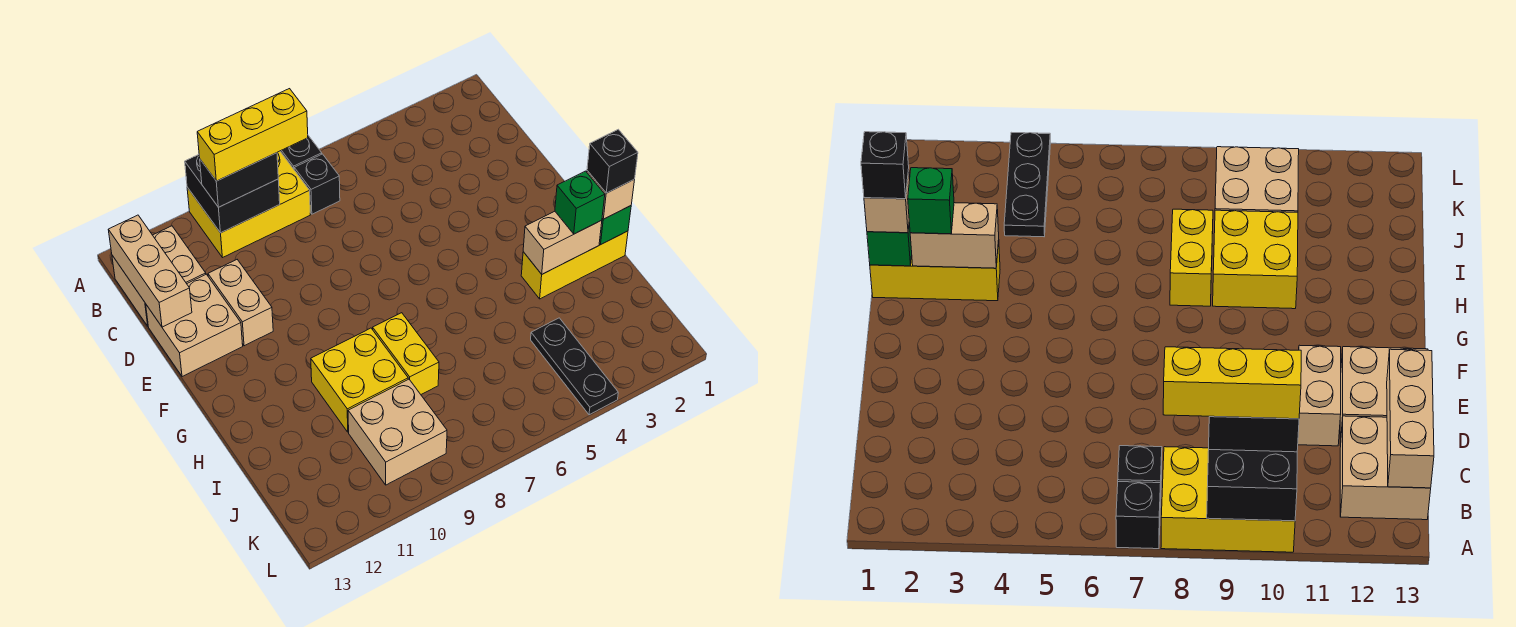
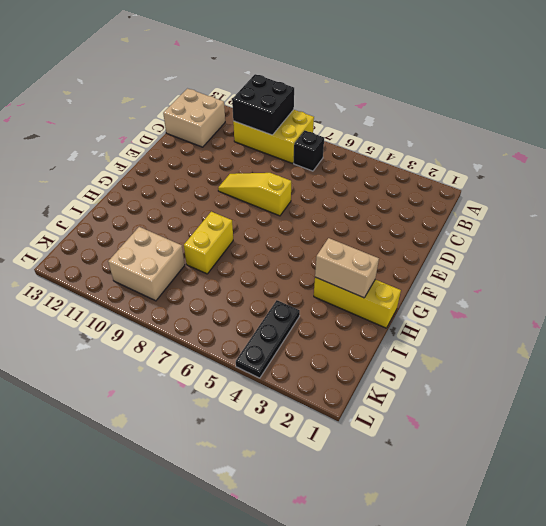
yellow 1x3 slope [218,173,291,216] -> none
none -> black 1x1 brick [280,136,322,169]
none -> tan 1x2 brick [208,260,273,346]
none -> tan 2x2 brick [146,274,243,377]

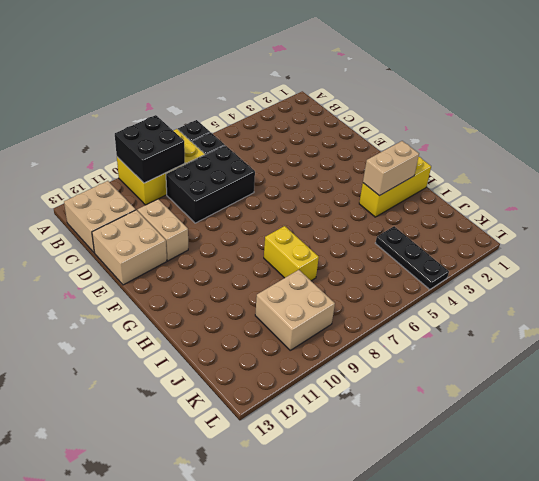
black 2x3 brick [166,145,255,223] -> none
none -> yellow 2x2 brick [311,328,408,432]
none -> tan 1x3 brick [108,215,192,327]
none -> green 1x1 brick [599,206,631,245]

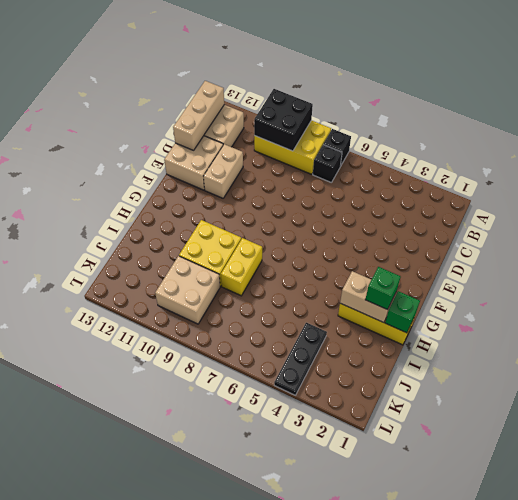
none -> black 1x2 brick [200,153,278,207]
none -> tan 1x1 brick [587,171,635,219]
none -> yellow 1x3 brick [197,89,308,181]

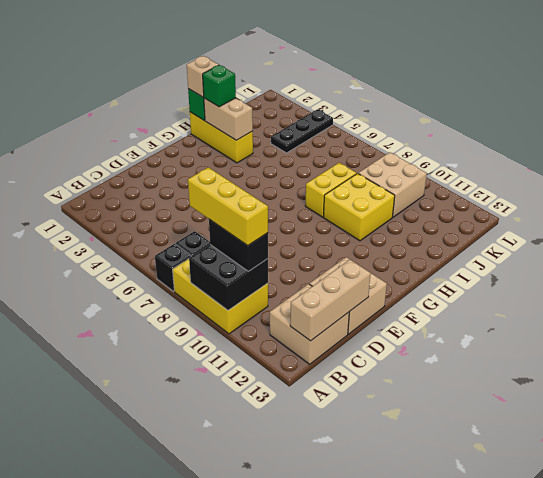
none -> tan 1x2 brick [208,260,273,346]
none -> black 1x1 brick [587,129,638,193]

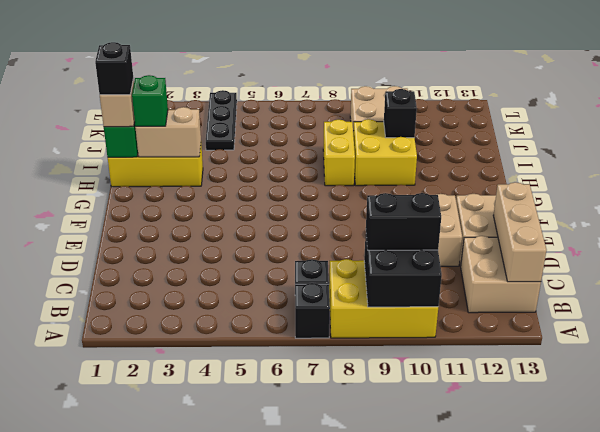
black 1x1 brick [384,89,417,138] -> none
none -> yellow 1x3 brick [197,89,308,181]

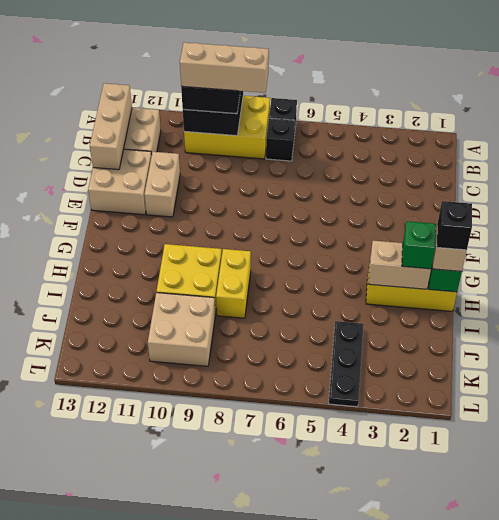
tan 1x3 brick [180,42,269,93] -> yellow 1x3 brick [197,89,308,181]

